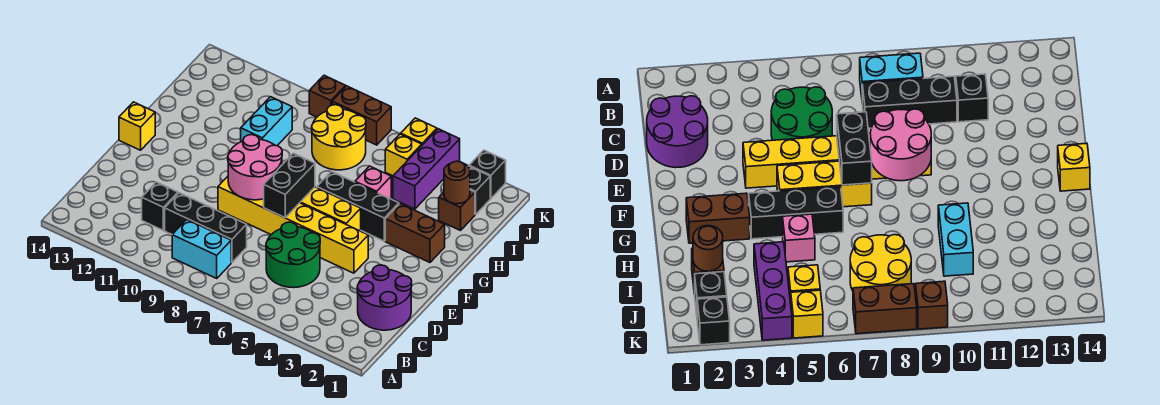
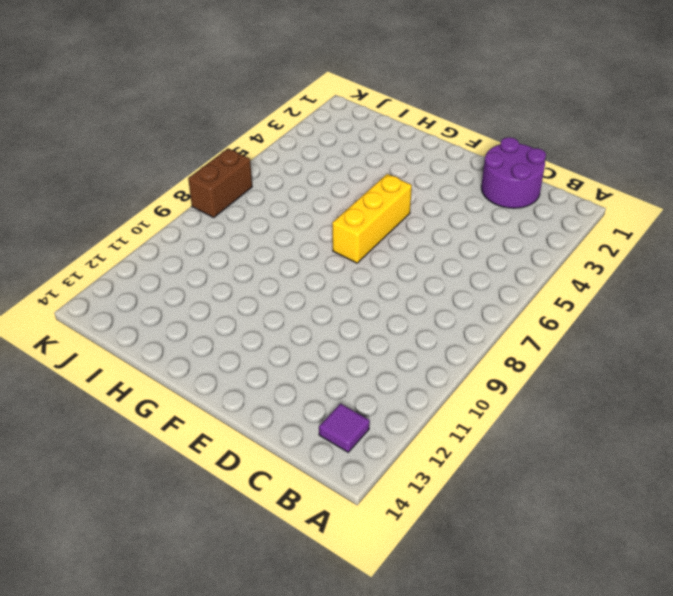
purple 1x1 tile [319,404,370,452] -> none
none -> cyan 1x2 brick [172,220,231,278]
none -> green 2x2 round brick [266,222,320,288]
none -> black 1x3 brick [165,193,247,262]

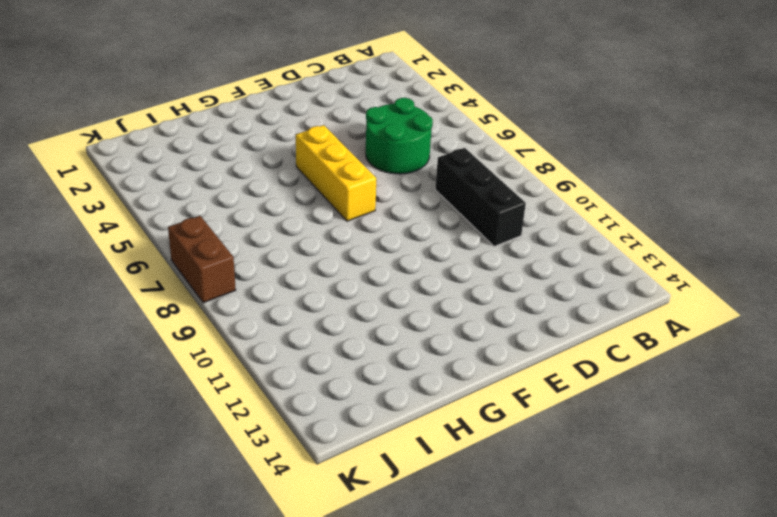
none -> cyan 1x2 brick [172,220,231,278]
none -> purple 2x2 round brick [357,265,412,330]
none -> black 1x1 brick [142,182,178,230]

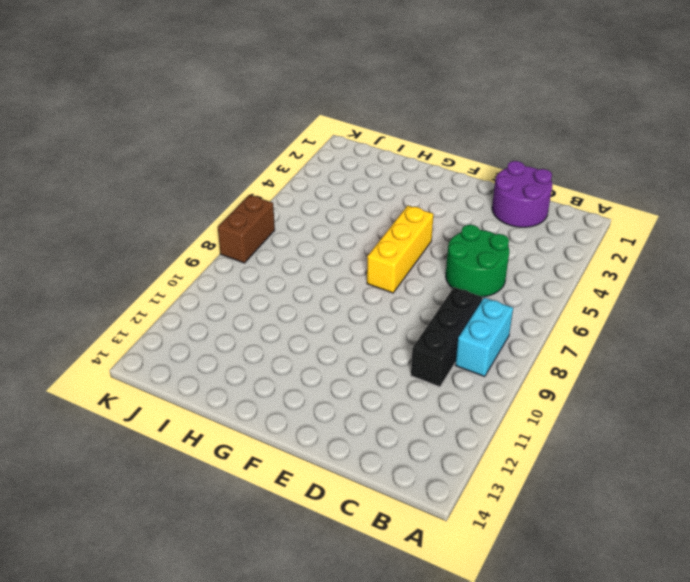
none -> black 1x1 brick [142,182,178,230]
none -> yellow 1x6 brick [218,177,368,273]
none -> yellow 1x1 brick [119,102,155,150]

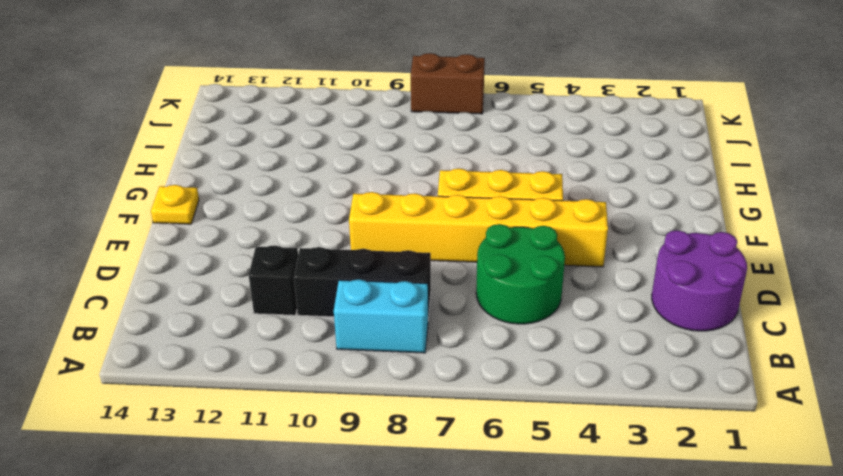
yellow 1x1 plate [151,185,199,224] -> yellow 1x1 brick [119,102,155,150]
none -> brown 1x2 brick [385,204,445,263]
none -> black 1x3 brick [317,172,399,241]
none -> pink 1x1 brick [355,166,391,199]

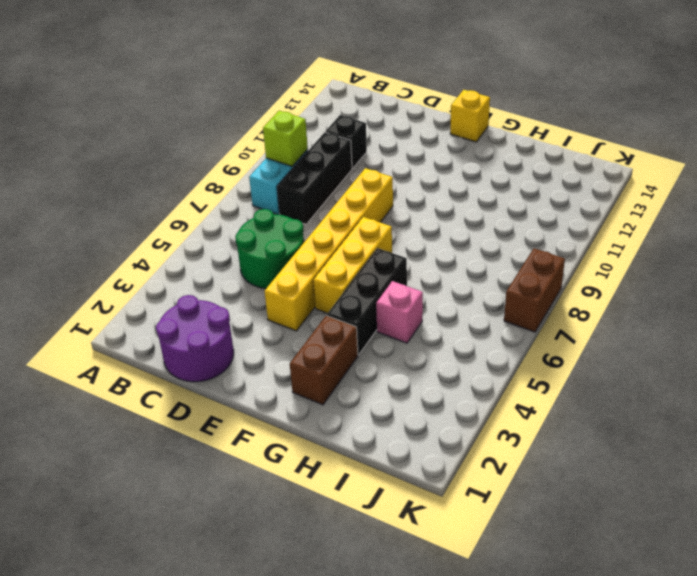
lime 1x1 brick [263,111,308,166] -> none
none -> cyan 1x2 brick [241,97,292,146]
none -> brown 1x1 brick [439,190,475,231]
none -> purple 1x3 brick [393,129,460,209]

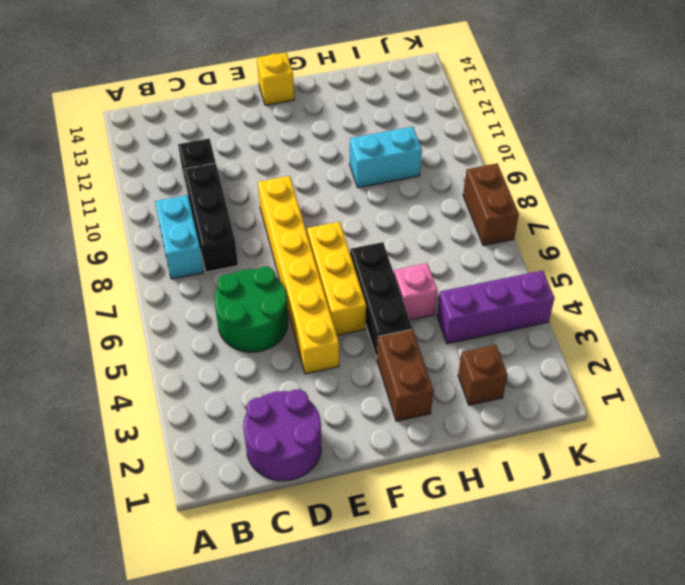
none -> yellow 2x2 round brick [312,105,366,170]
none -> black 1x1 brick [468,166,490,214]
none -> yellow 1x1 brick [385,134,422,176]

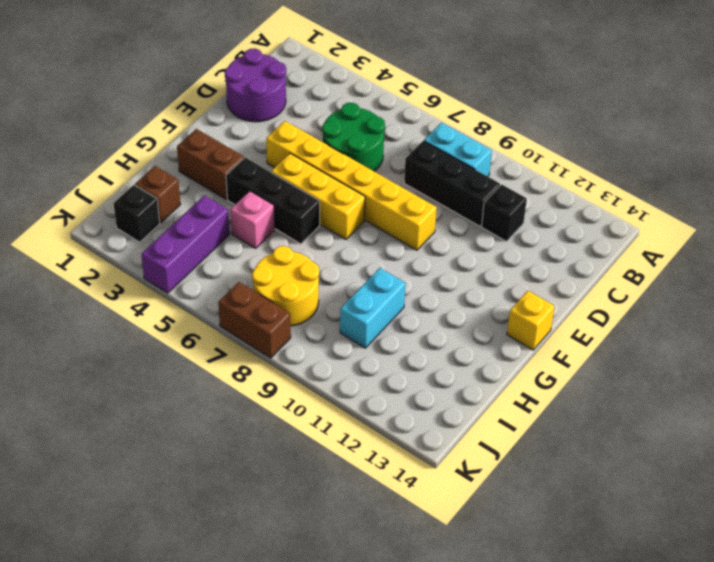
none -> yellow 1x1 brick [385,134,422,176]
none -> black 1x1 brick [469,150,506,198]
none -> yellow 1x1 brick [401,118,437,145]

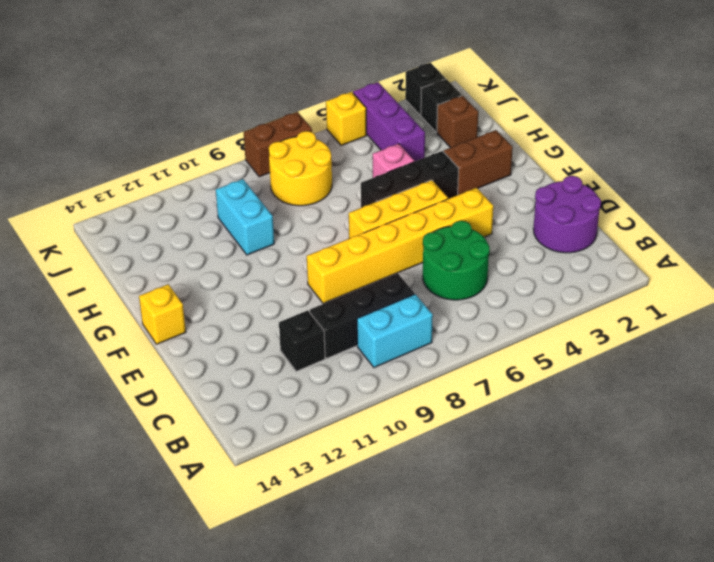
none -> yellow 1x1 brick [385,134,422,176]
none -> brown 1x1 brick [309,75,346,117]
none -> black 1x2 brick [264,153,315,218]

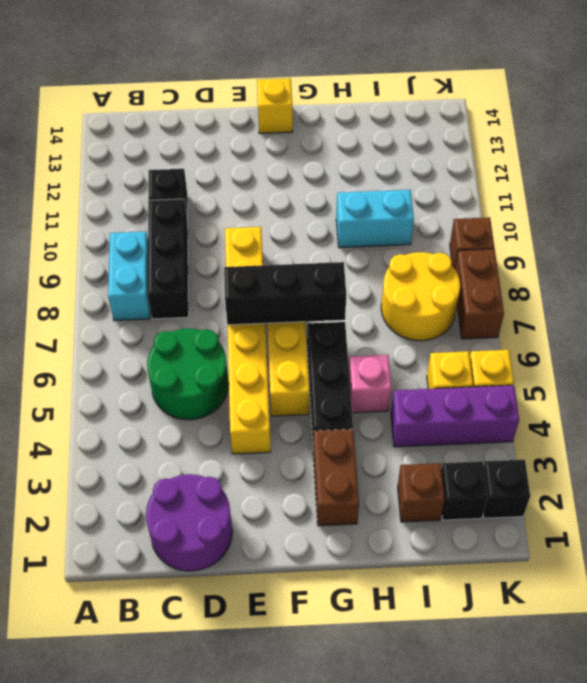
black 1x3 brick [224,262,346,325] -> black 1x2 brick [264,153,315,218]
none -> pink 2x2 round brick [228,135,282,200]
none -> brown 1x1 round brick [444,161,470,204]

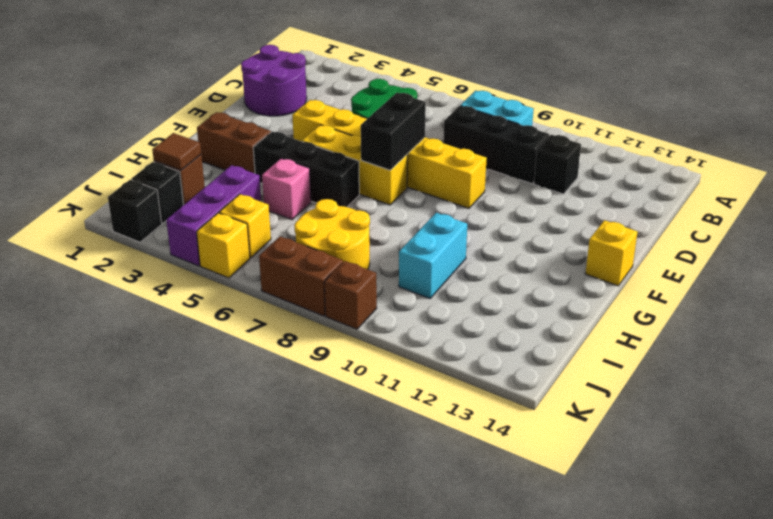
brown 1x1 tile [152,133,201,170] -> brown 1x1 round brick [444,161,470,204]
none -> pink 2x2 round brick [228,135,282,200]

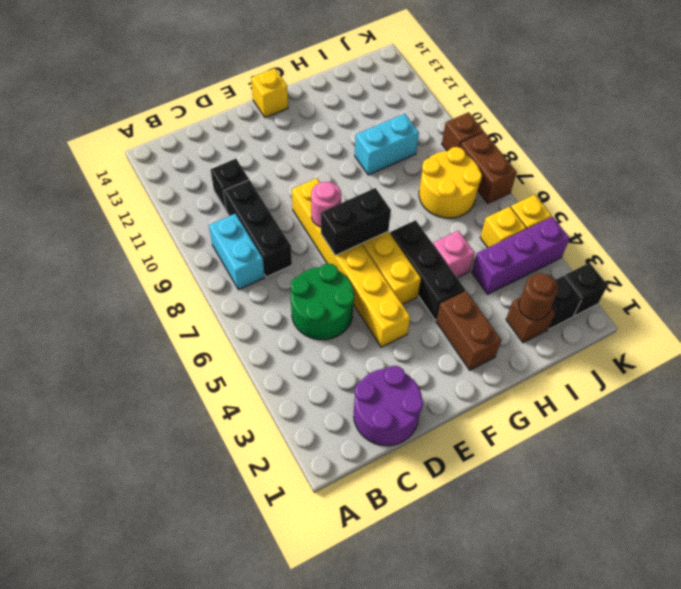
pink 1x1 round brick [311,182,341,227] -> pink 2x2 round brick [228,135,282,200]

